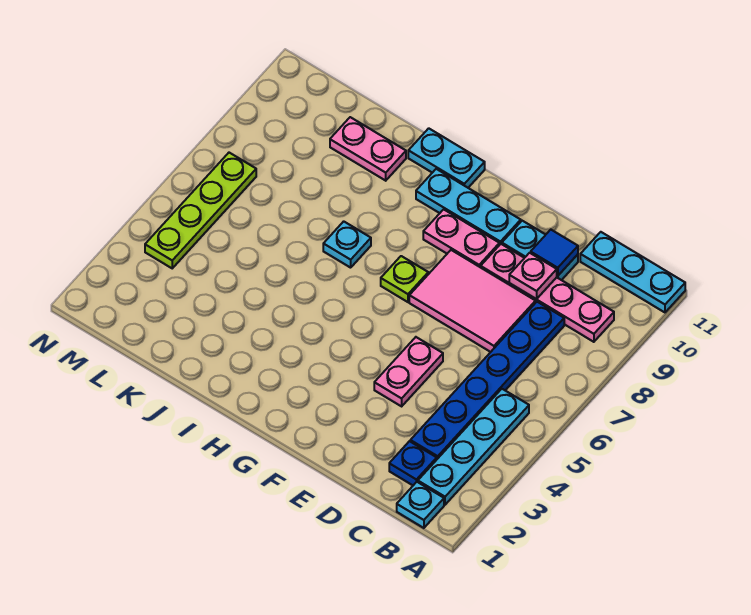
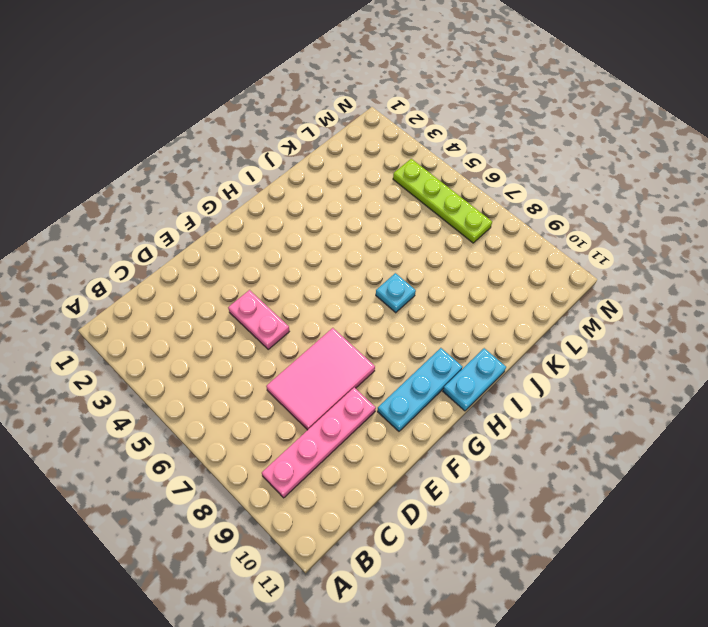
none -> cyan 1x3 plate [580,232,685,312]
none -> cyan 1x1 plate [397,482,444,528]
none -> cyan 1x4 plate [418,389,529,505]

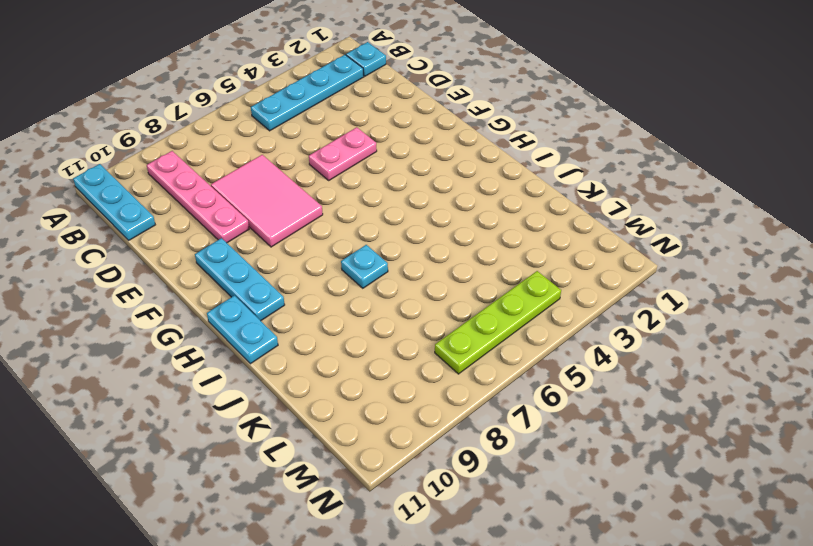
none -> blue 1x1 plate [389,441,437,485]
none -> blue 1x6 plate [410,302,564,459]
none -> cyan 1x2 plate [502,221,578,280]

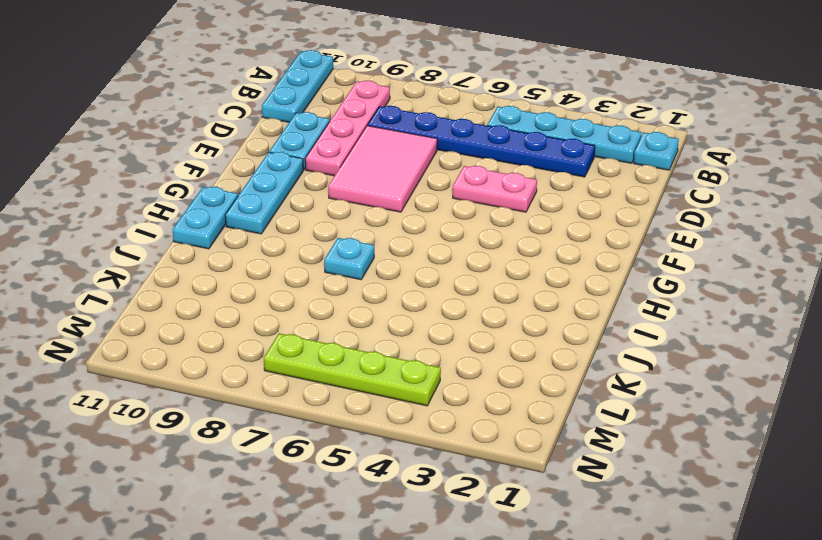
none -> blue 1x1 plate [389,441,437,485]
none -> pink 1x2 plate [423,209,499,267]
none -> lime 1x1 plate [381,256,428,302]

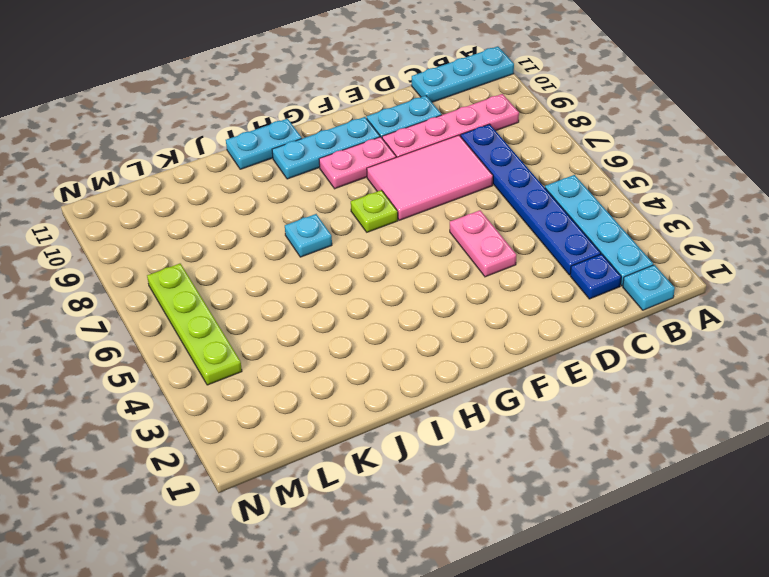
none -> pink 1x2 plate [330,117,406,181]
none -> pink 1x1 plate [509,253,557,299]
none -> blue 1x1 tile [531,230,578,276]

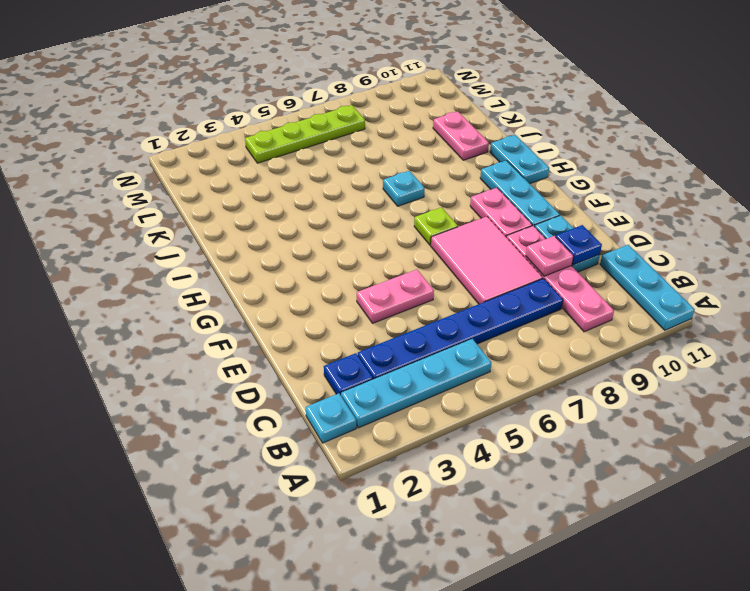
blue 1x1 plate [555,225,602,265] -> blue 1x1 tile [531,230,578,276]

